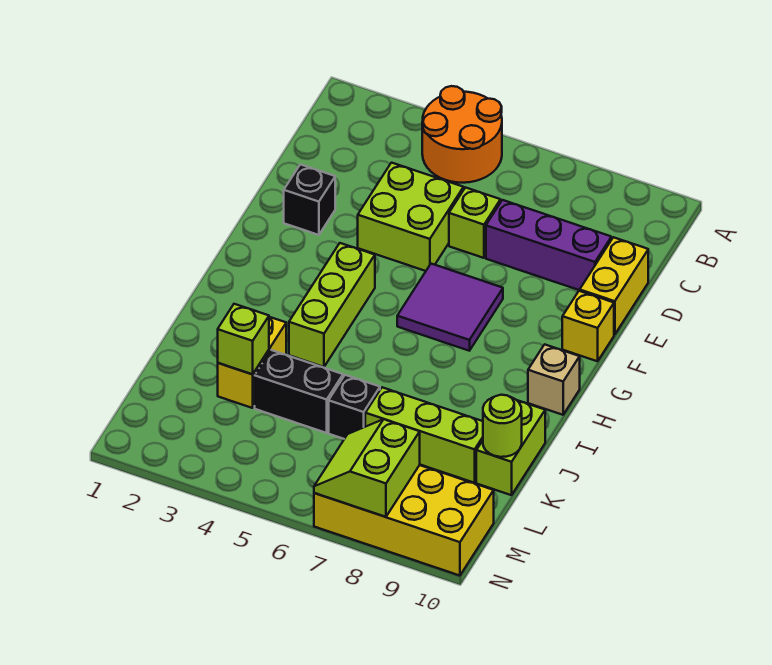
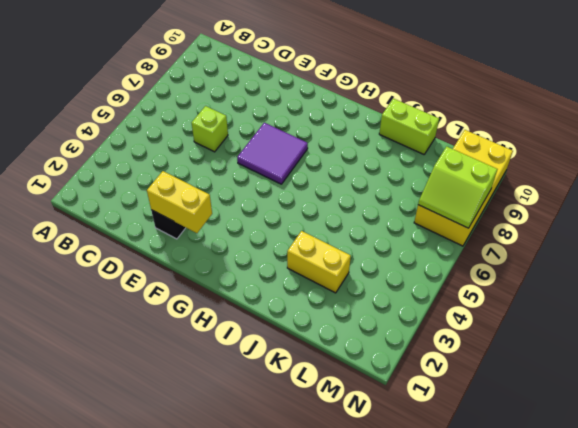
yellow 1x2 brick [147,171,212,233] -> yellow 1x2 brick moved to [580,237,648,335]
none -> orange 2x2 round brick [422,86,502,183]
none -> lime 2x2 brick [358,163,464,271]
none -> purple 1x3 brick [486,200,611,290]

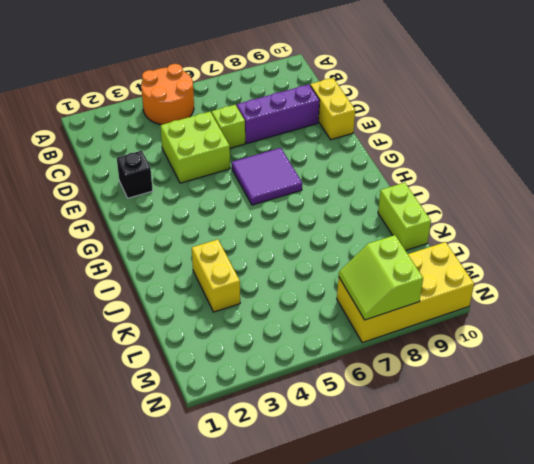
none -> yellow 1x1 brick [562,291,614,361]
none -> lime 1x3 brick [289,243,375,367]
none -> tan 1x1 brick [528,344,580,415]

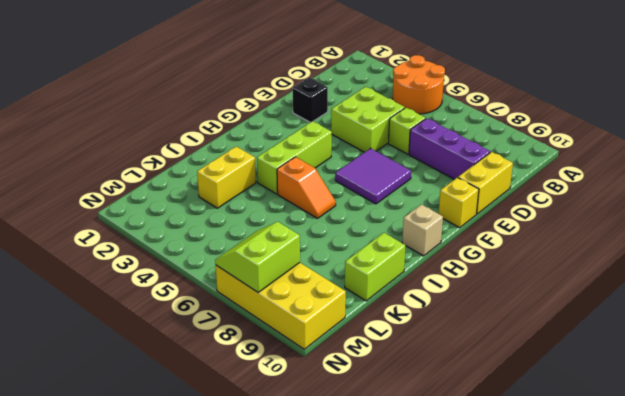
orange 1x2 slope [277,157,336,218] -> none
none -> black 1x2 brick [255,350,343,433]
none -> black 1x1 brick [329,375,380,439]
none -> lime 1x3 brick [365,387,483,483]

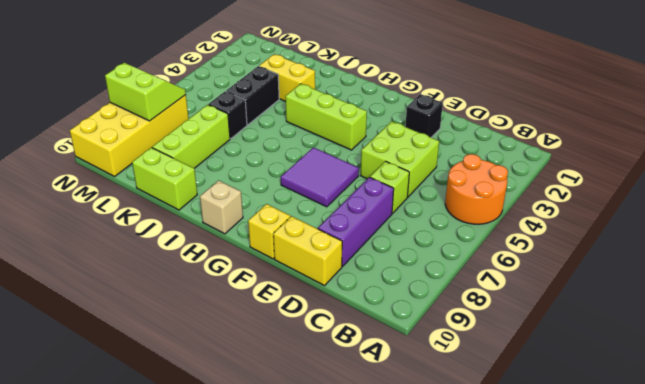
none -> lime 1x1 brick [218,304,269,374]
none -> lime 1x1 round brick [483,395,522,457]

